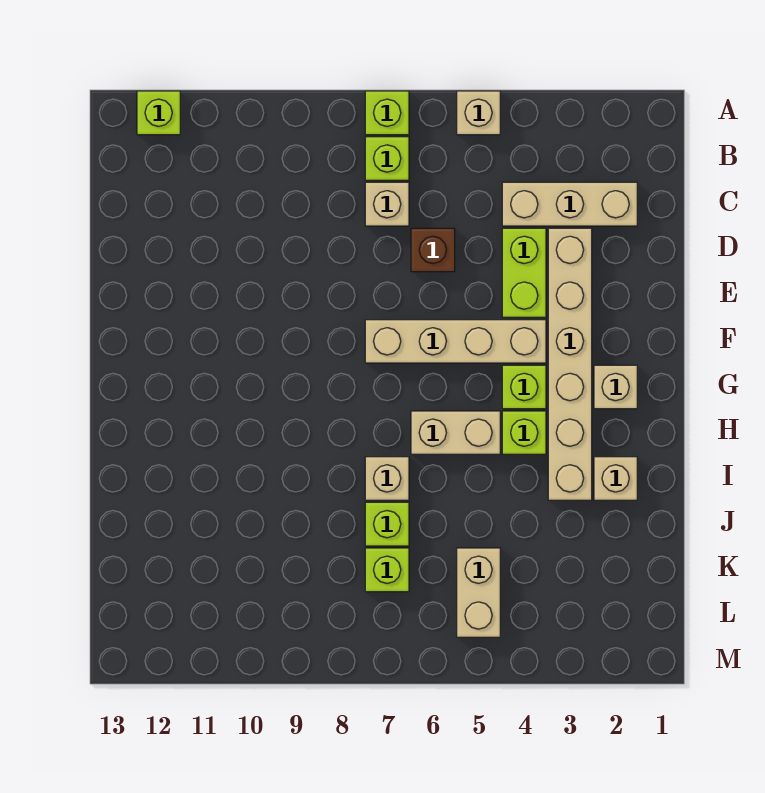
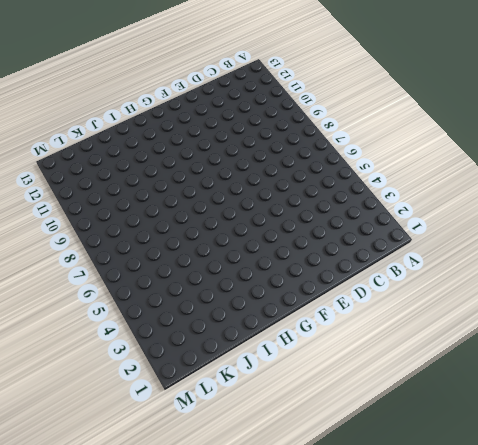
none -> tan 1x1 brick [457,91,500,135]
none -> lime 1x1 brick [365,91,409,135]
none -> lime 1x1 brick [137,91,180,135]

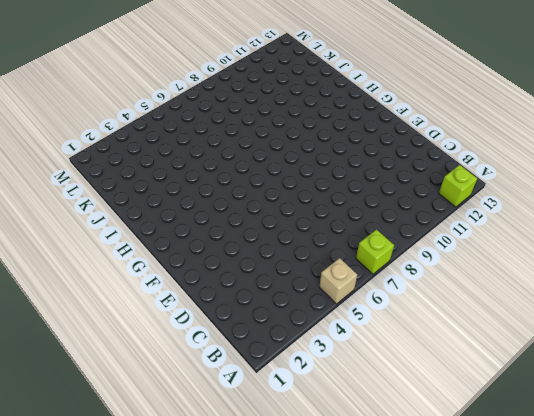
none -> lime 1x1 brick [365,137,409,180]
none -> tan 1x3 brick [502,182,637,226]
none -> tan 1x1 brick [365,182,409,226]

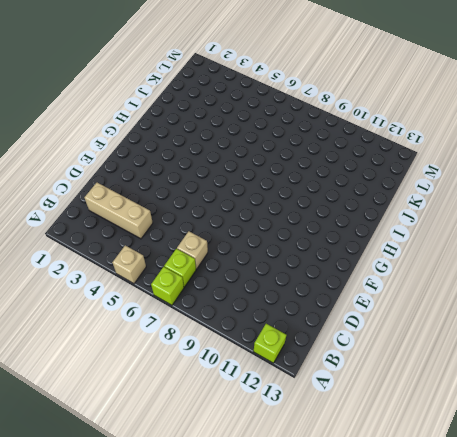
none -> tan 1x6 brick [548,228,592,500]
none -> lime 1x2 brick [502,228,546,317]
none -> brown 1x1 brick [411,228,455,272]

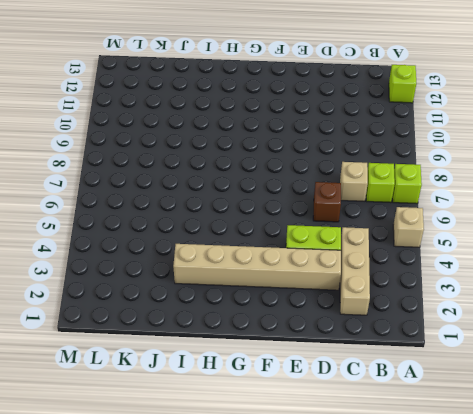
none -> tan 1x4 brick [365,320,546,363]
none -> tan 1x1 brick [594,365,637,409]
none -> lime 1x1 brick [502,365,546,409]

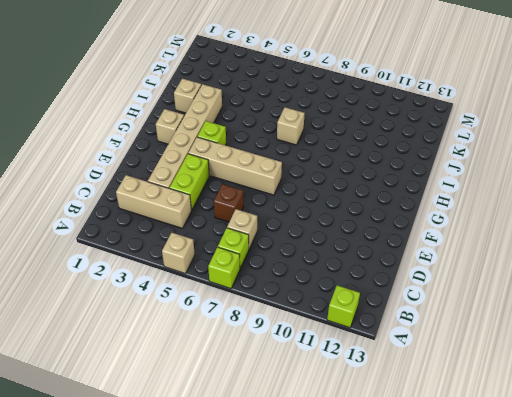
none -> lime 1x1 brick [502,411,546,454]
none -> tan 1x2 brick [411,411,500,454]
none -> lime 1x1 brick [365,502,409,546]

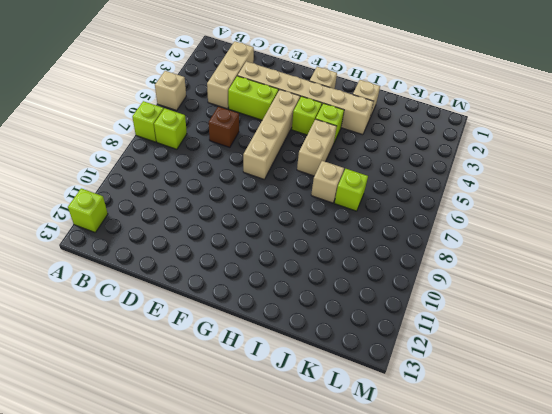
none -> tan 1x1 brick [365,182,409,226]
none -> tan 1x2 brick [457,548,500,637]
none -> lime 1x1 brick [365,548,409,592]

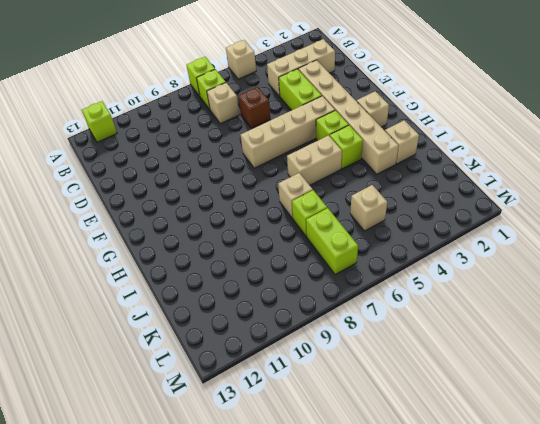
tan 1x1 brick [350,185,387,231] -> tan 1x2 brick [457,548,500,637]
lime 1x2 brick [306,208,358,275] -> lime 1x1 brick [365,548,409,592]

